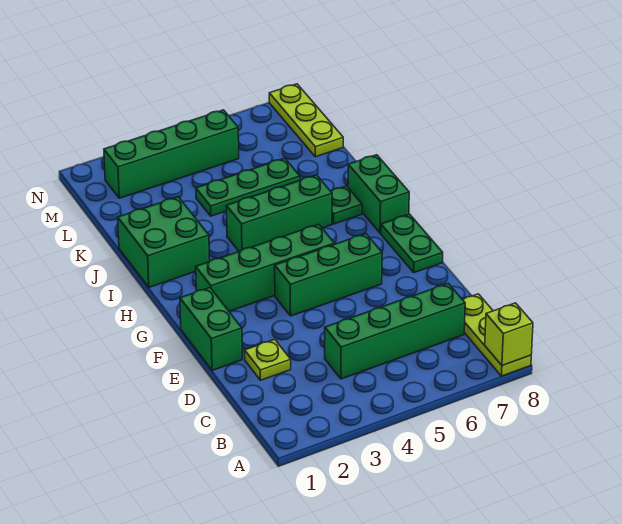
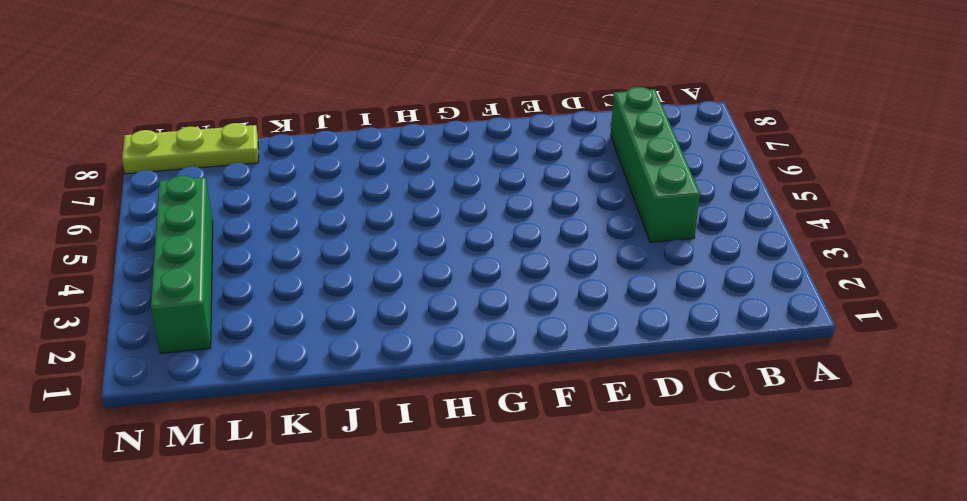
none -> lime 1x3 plate [462,294,531,376]
none -> lime 1x1 plate [245,339,291,380]
none -> green 1x2 brick [180,288,242,370]

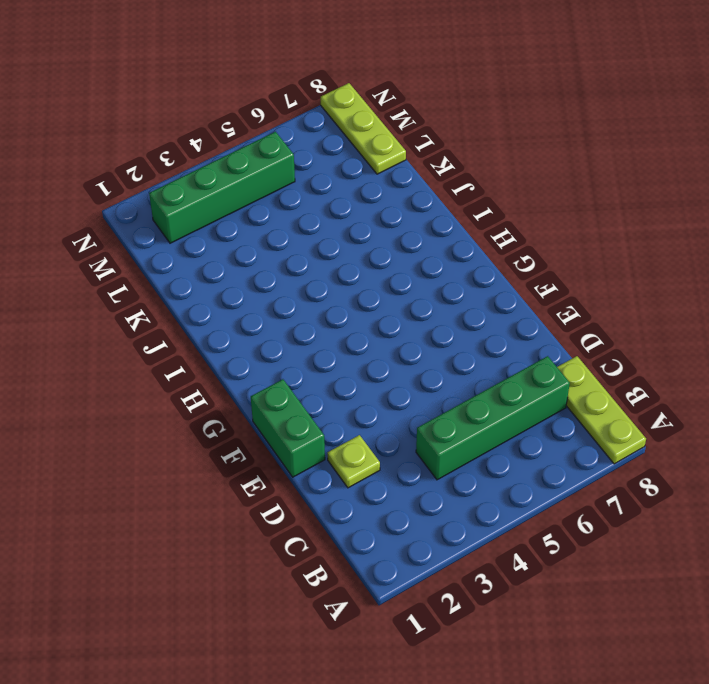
none -> green 1x3 brick [275,234,382,316]
none -> green 1x2 plate [381,214,443,273]
none -> green 1x4 brick [196,224,335,311]

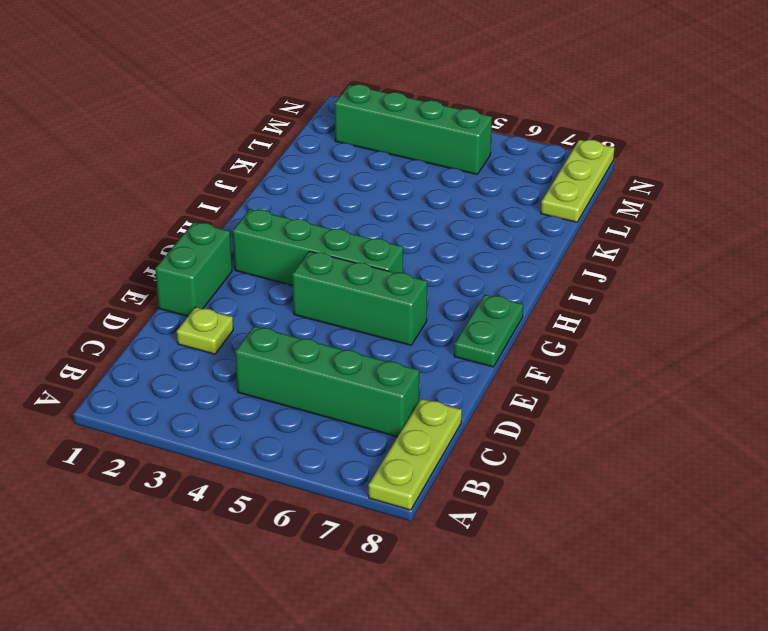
none -> green 1x2 brick [348,155,409,233]
none -> green 2x2 brick [118,197,210,287]
none -> green 1x3 brick [226,175,332,251]

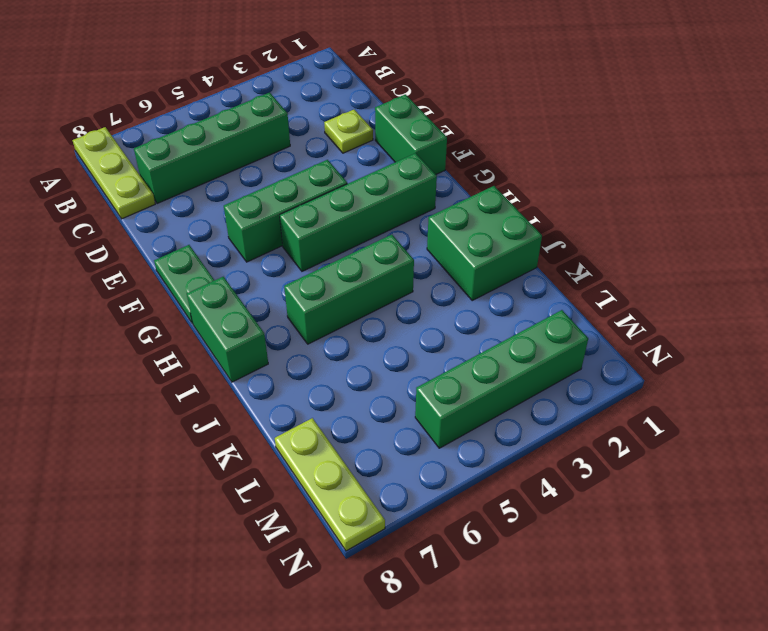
none -> green 1x1 plate [331,186,362,224]
none -> green 1x3 plate [196,158,300,216]
none -> lime 1x1 brick [485,303,533,366]

